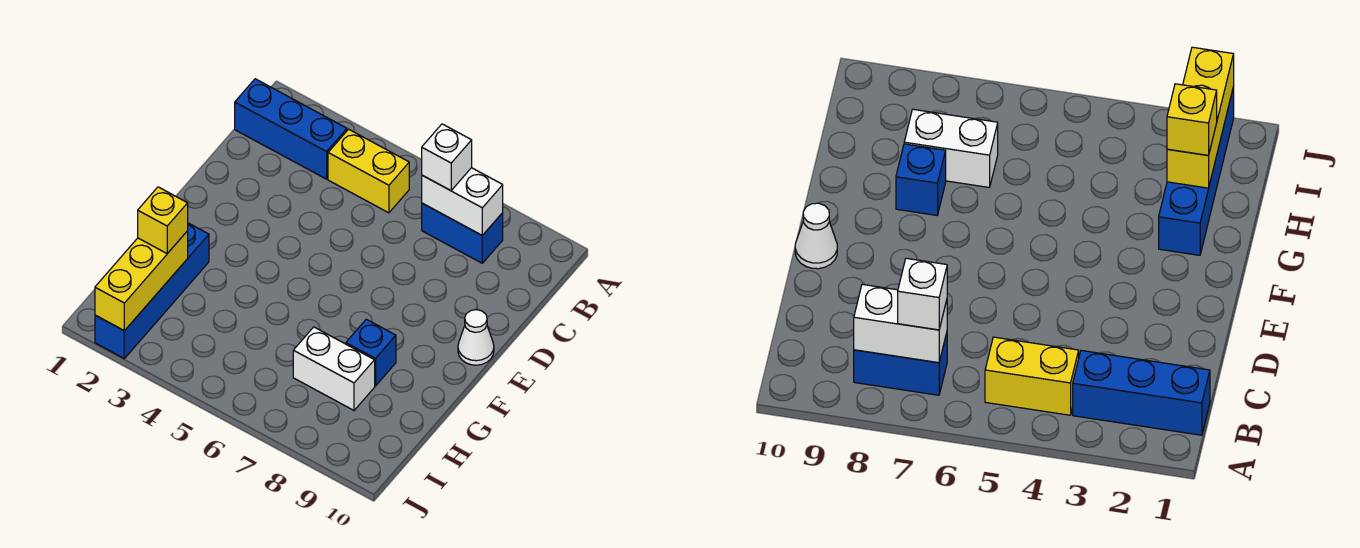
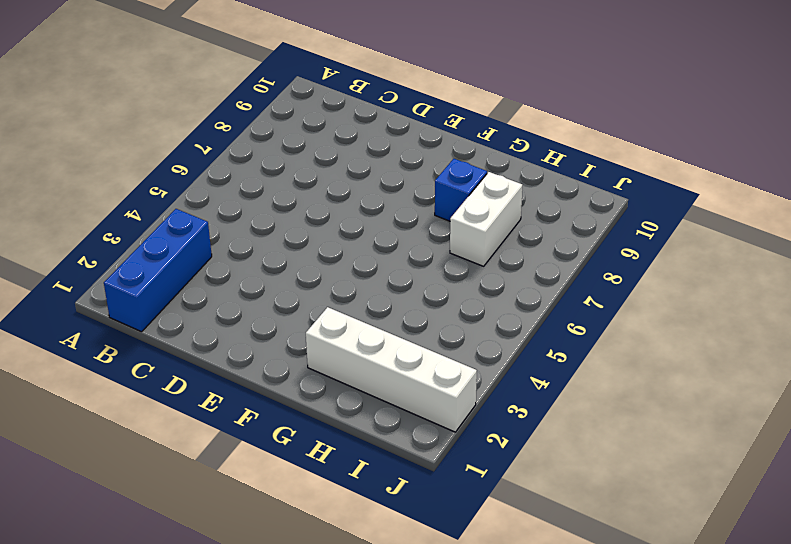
white 1x4 brick [306,307,477,432] -> blue 1x4 brick [95,223,209,358]
none -> yellow 1x2 brick [328,129,409,213]
none -> blue 1x2 brick [422,203,503,263]

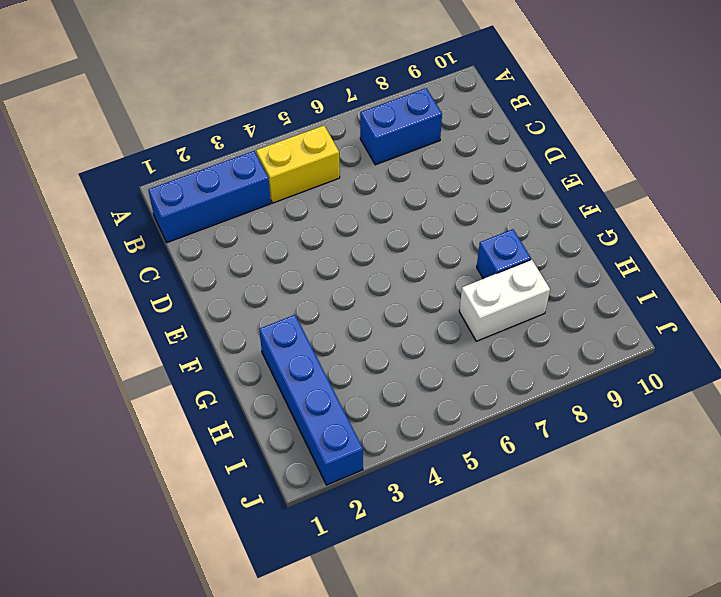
none -> white 1x1 cone [458,310,494,365]
none -> white 1x2 brick [422,168,503,235]

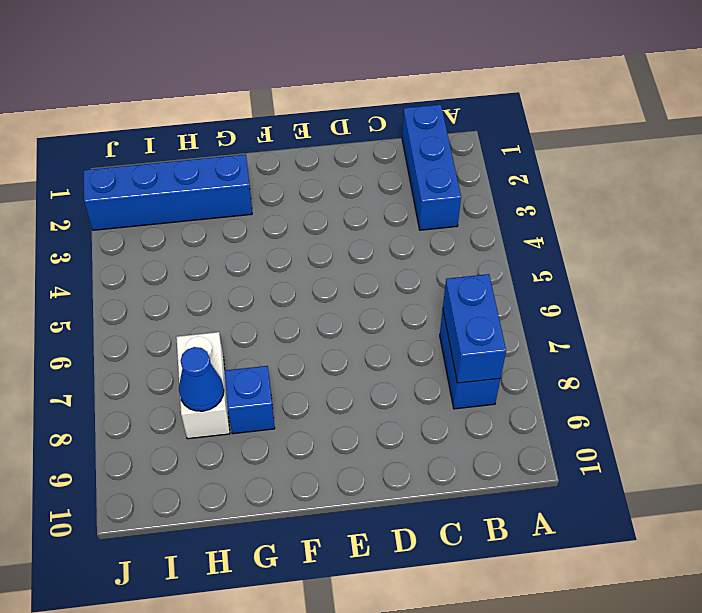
blue 1x2 brick [443,274,506,383] -> white 1x2 brick [422,168,503,235]
blue 1x1 cone [179,347,224,411] -> none
none -> yellow 1x2 brick [328,129,409,213]
none -> white 1x1 cone [458,310,494,365]

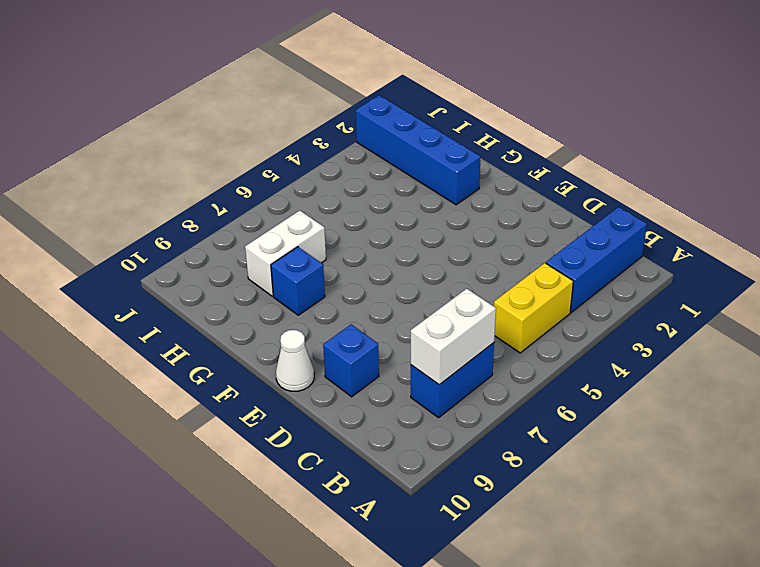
blue 1x1 brick [323,324,379,397] -> none
none -> yellow 1x3 brick [95,231,188,331]
none -> white 1x1 brick [422,124,472,191]

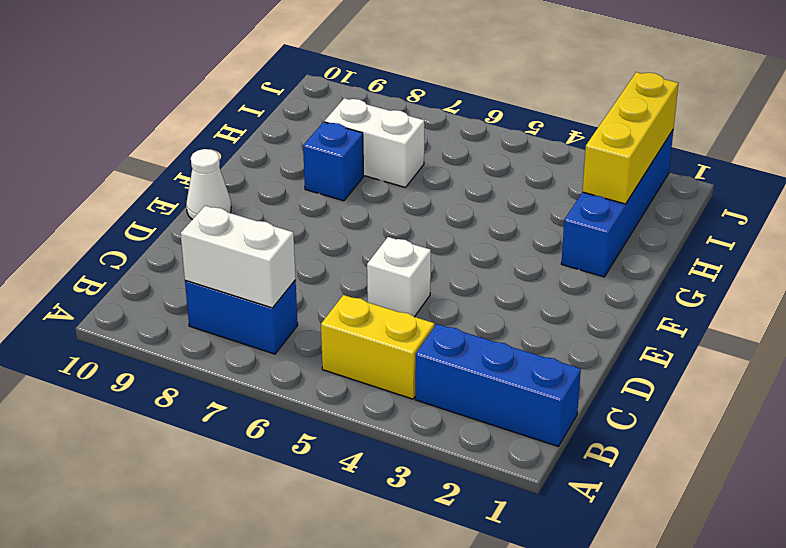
white 1x1 brick [367,237,431,317] -> white 1x1 brick moved to [422,124,472,191]
none -> yellow 1x1 brick [138,187,188,253]

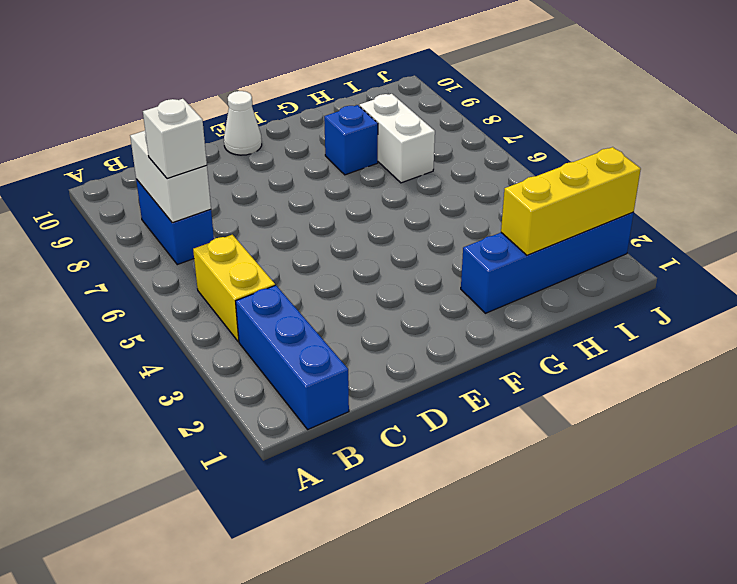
none -> yellow 1x1 brick [138,187,188,253]

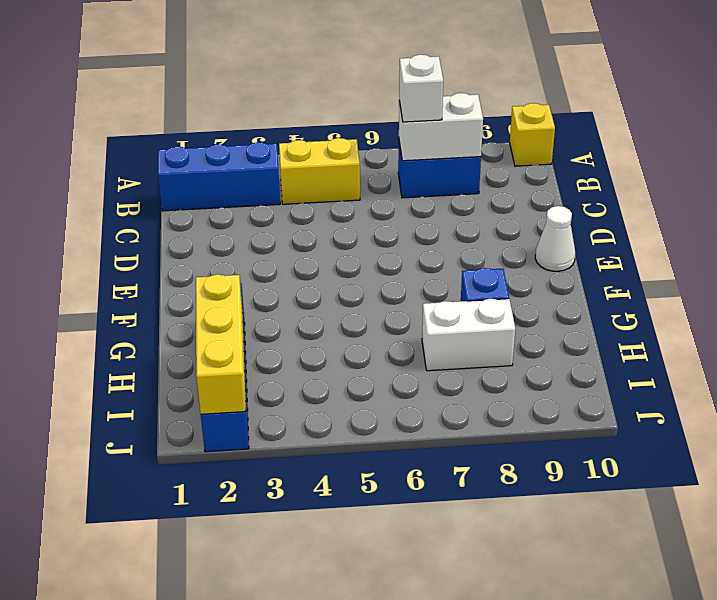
yellow 1x1 brick [510,103,555,166] -> yellow 1x1 brick moved to [138,187,188,253]

